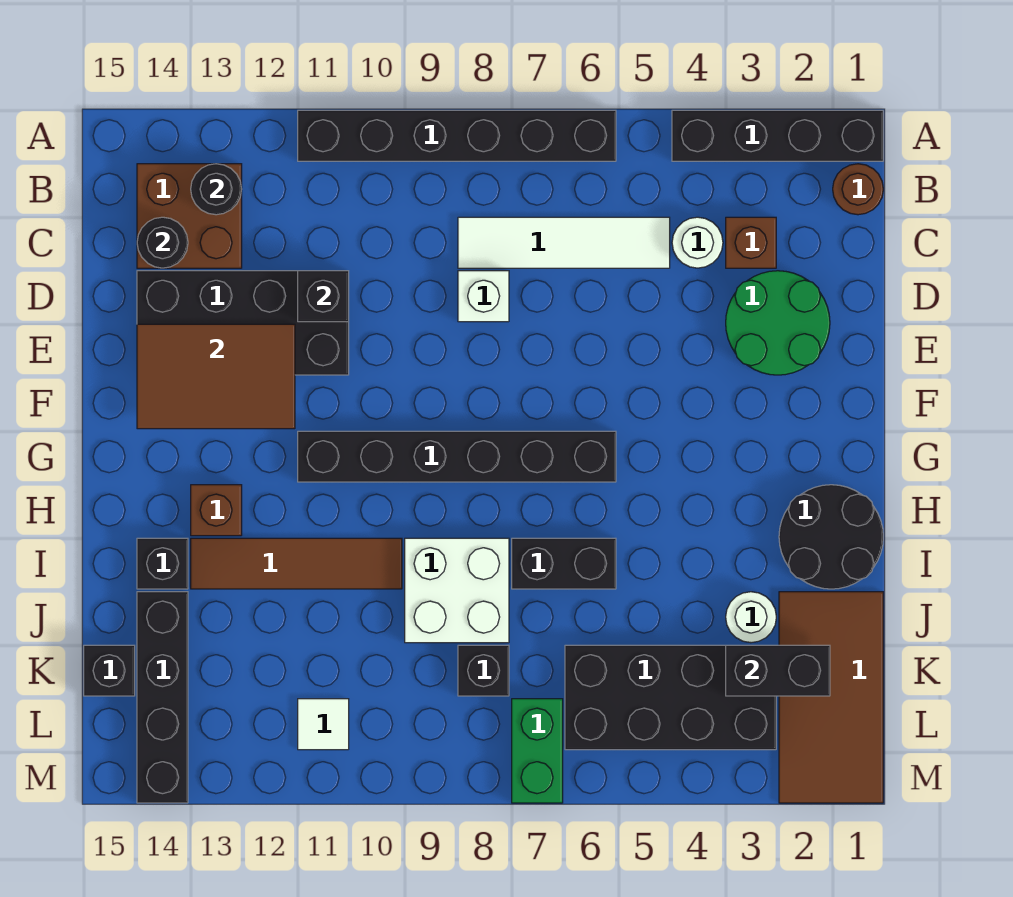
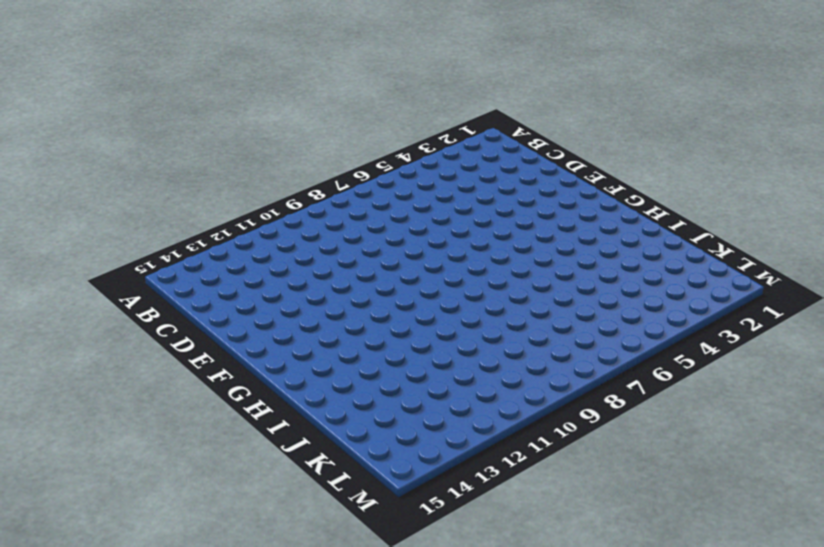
none -> black 1x4 brick [672,110,883,161]
none -> black 1x6 brick [298,110,616,161]
none -> brown 1x1 round brick [833,164,883,215]
none -> brown 2x2 brick [137,164,242,268]

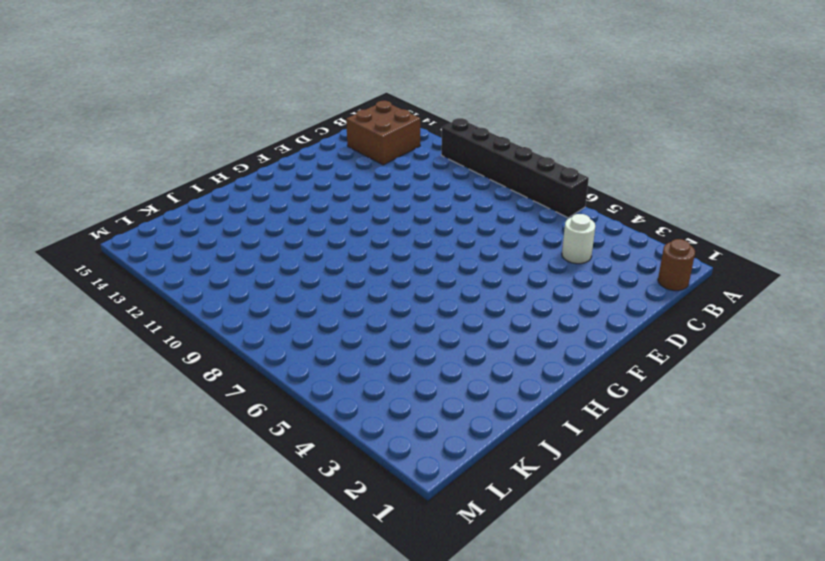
none -> black 1x4 brick [672,110,883,161]
none -> brown 1x1 brick [726,217,776,268]
none -> white 1x4 tile [458,217,670,268]
none -> green 2x2 round brick [726,271,830,375]

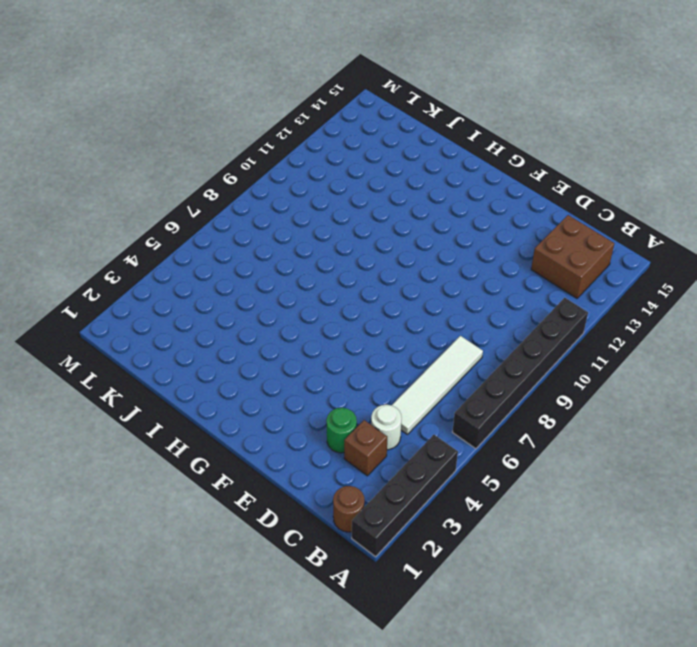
green 1x1 round brick [326,408,357,453] -> green 2x2 round brick [726,271,830,375]
none -> white 1x1 brick [458,271,509,322]
none -> black 2x4 brick [137,271,349,375]
none -> black 1x6 brick [298,431,616,482]
none -> black 2x2 round brick [779,485,883,589]

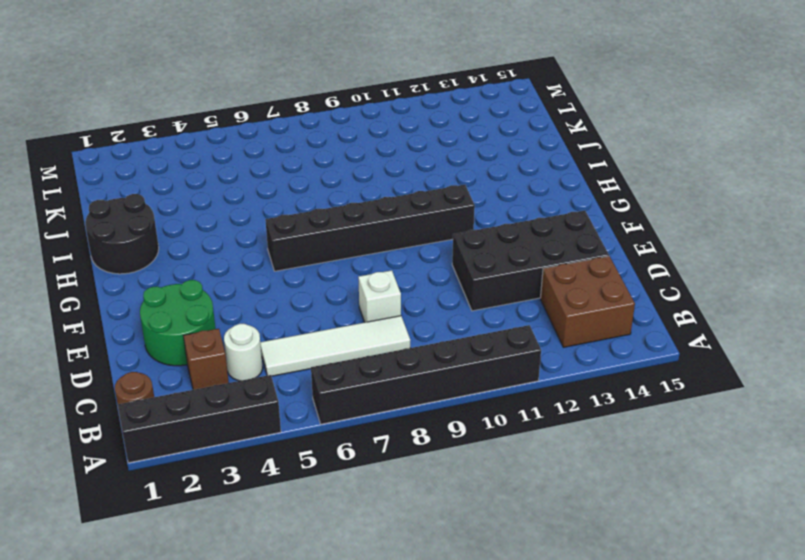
none -> brown 1x1 brick [191,485,242,536]
none -> black 1x2 brick [512,538,616,589]
none -> white 2x2 brick [405,538,509,643]
none -> brown 1x4 tile [191,538,402,589]

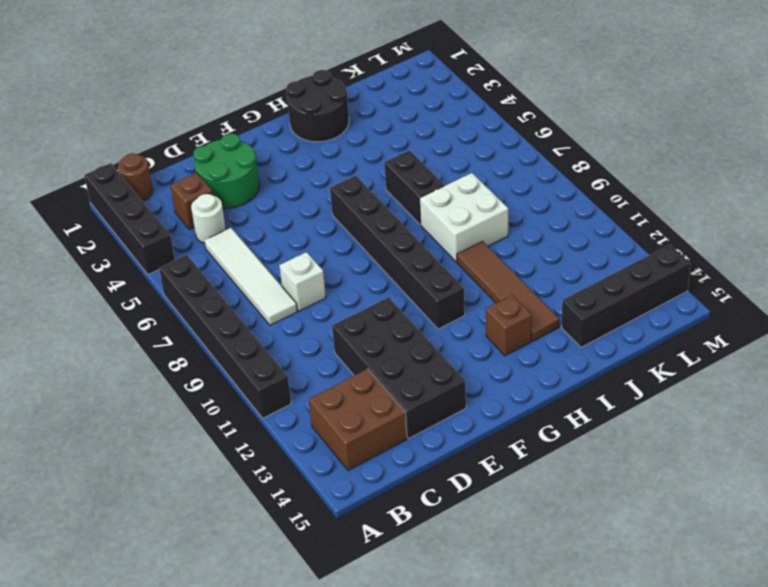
none -> black 1x1 brick [137,538,188,589]
none -> brown 2x4 tile [779,592,883,803]
none -> white 1x1 round brick [726,592,776,643]
none -> black 2x4 brick [565,645,776,750]

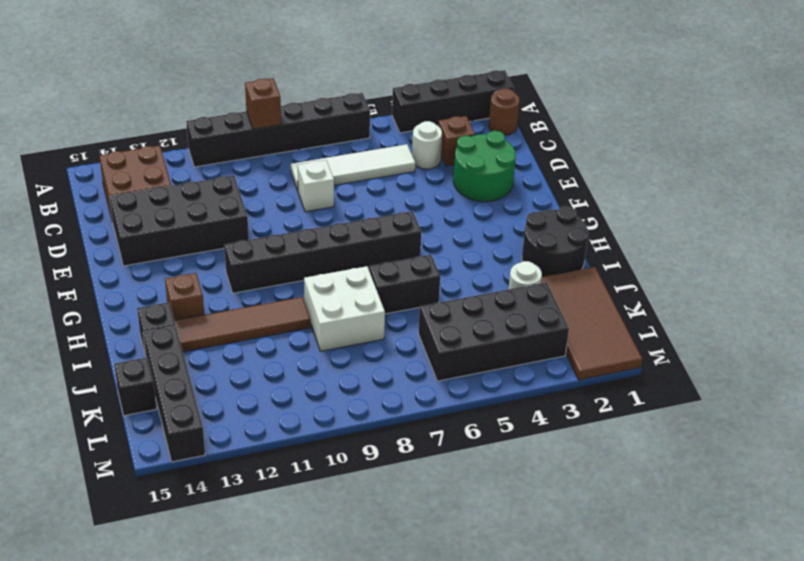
brown 1x1 brick [245,78,281,129] -> none
none -> black 1x1 brick [458,645,509,696]
none -> green 1x2 brick [512,699,563,803]
none -> white 1x1 tile [298,699,349,750]
none -> black 1x1 round brick [191,164,242,215]

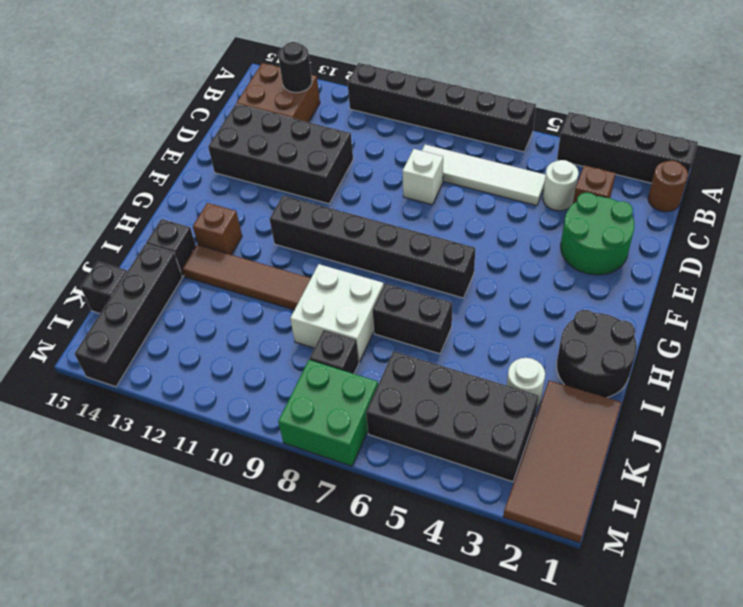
green 2x2 brick [278,360,378,466] -> green 1x2 brick [512,699,563,803]
none -> white 1x1 tile [298,699,349,750]
none -> black 1x1 round brick [137,217,188,268]
none -> black 1x1 brick [298,271,349,322]
none -> brown 2x3 tile [137,324,295,429]

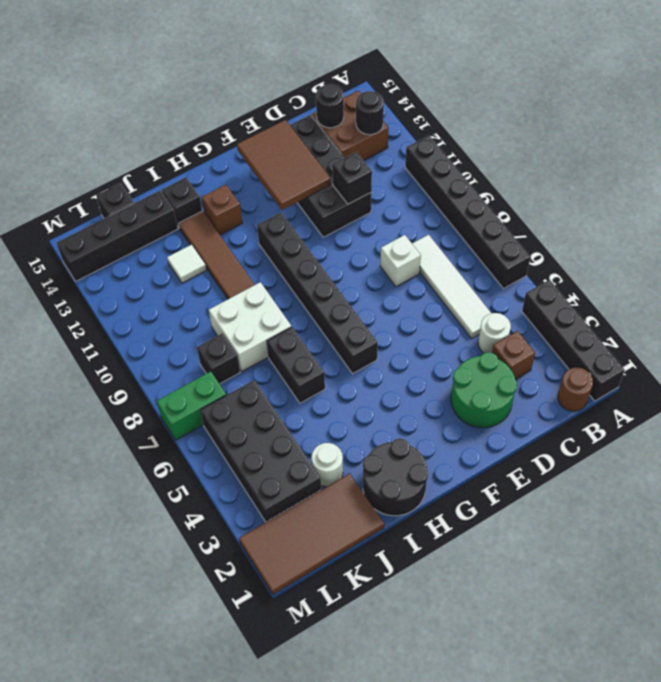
white 1x1 tile [167,245,206,283] -> white 1x1 tile moved to [298,699,349,750]
none -> black 1x2 brick [726,645,830,696]

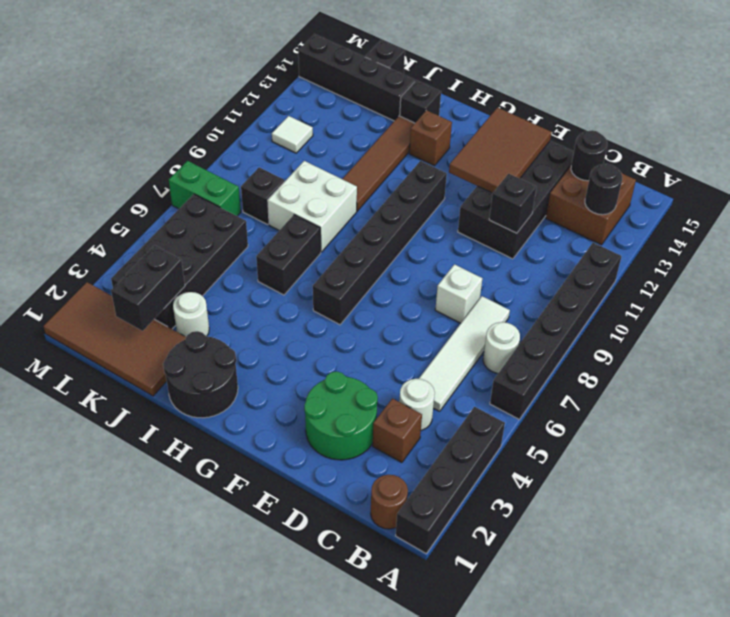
white 1x1 round brick [483,322,520,373] -> none

